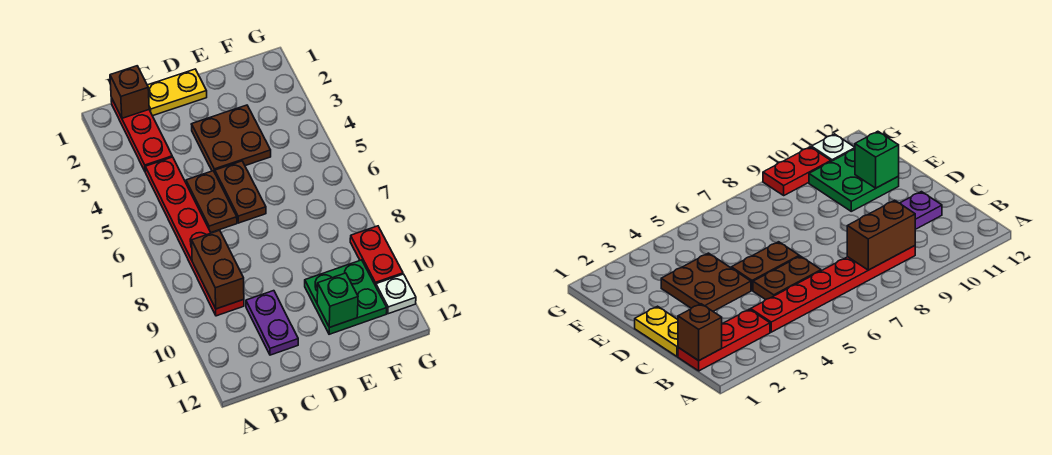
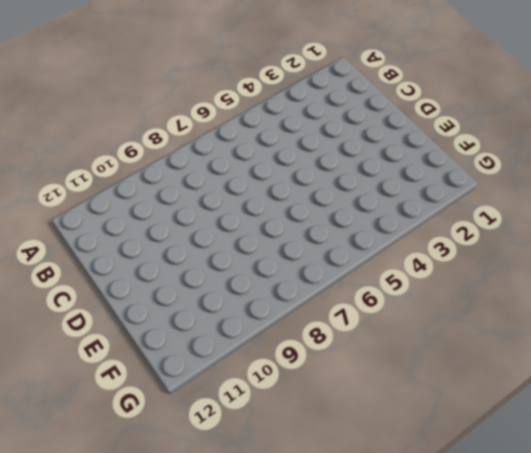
none -> red 1x3 plate [111,98,172,172]
none -> red 1x6 plate [145,157,244,316]
none -> yellow 1x2 plate [147,69,207,116]

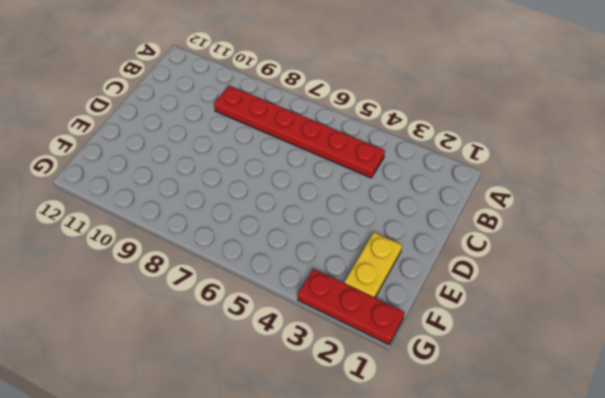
yellow 1x2 plate [344,232,402,298] -> yellow 1x2 plate moved to [147,69,207,116]
red 1x3 plate [298,269,405,345] -> red 1x3 plate moved to [111,98,172,172]
none -> brown 1x2 plate [186,171,237,232]
none -> purple 1x2 plate [246,291,298,355]
none -> brown 2x2 plate [191,105,271,173]

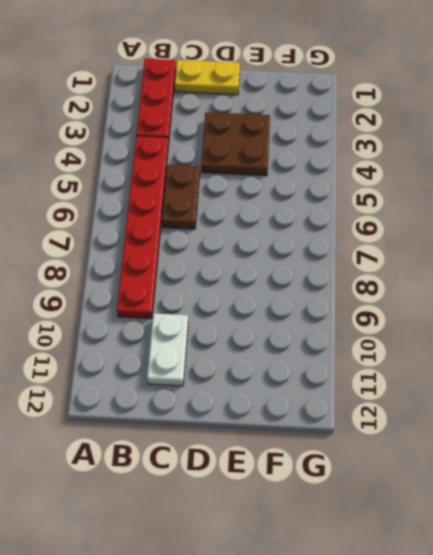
white 1x2 plate [147,313,188,386] -> purple 1x2 plate [246,291,298,355]
none -> brown 1x2 plate [215,161,266,223]
none -> green 2x2 plate [305,260,387,334]
none -> red 1x2 plate [350,226,403,286]

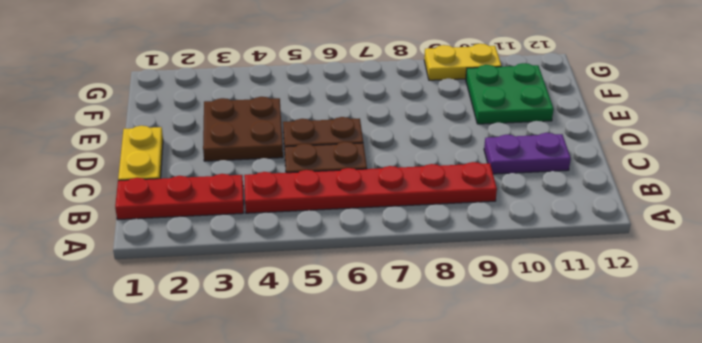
yellow 1x2 plate [424,44,501,80] -> red 1x2 plate [350,226,403,286]
none -> white 1x1 plate [376,274,416,314]
none -> brown 1x1 brick [110,66,149,118]
none -> brown 1x2 brick [192,230,244,309]

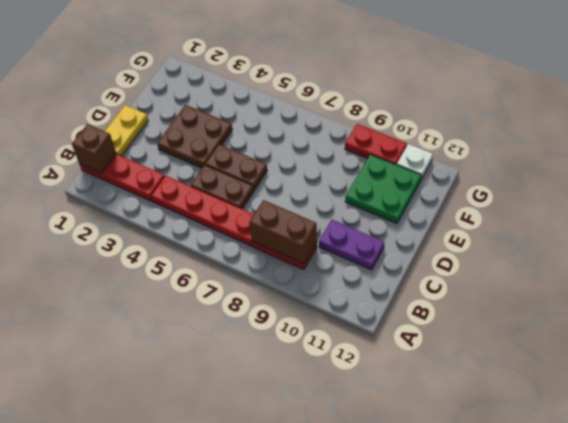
none -> green 1x1 brick [317,273,358,327]

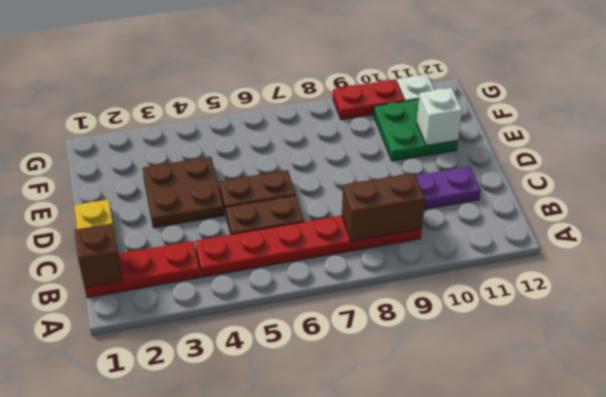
white 1x1 brick [417,88,462,146] -> green 1x1 brick [317,273,358,327]

